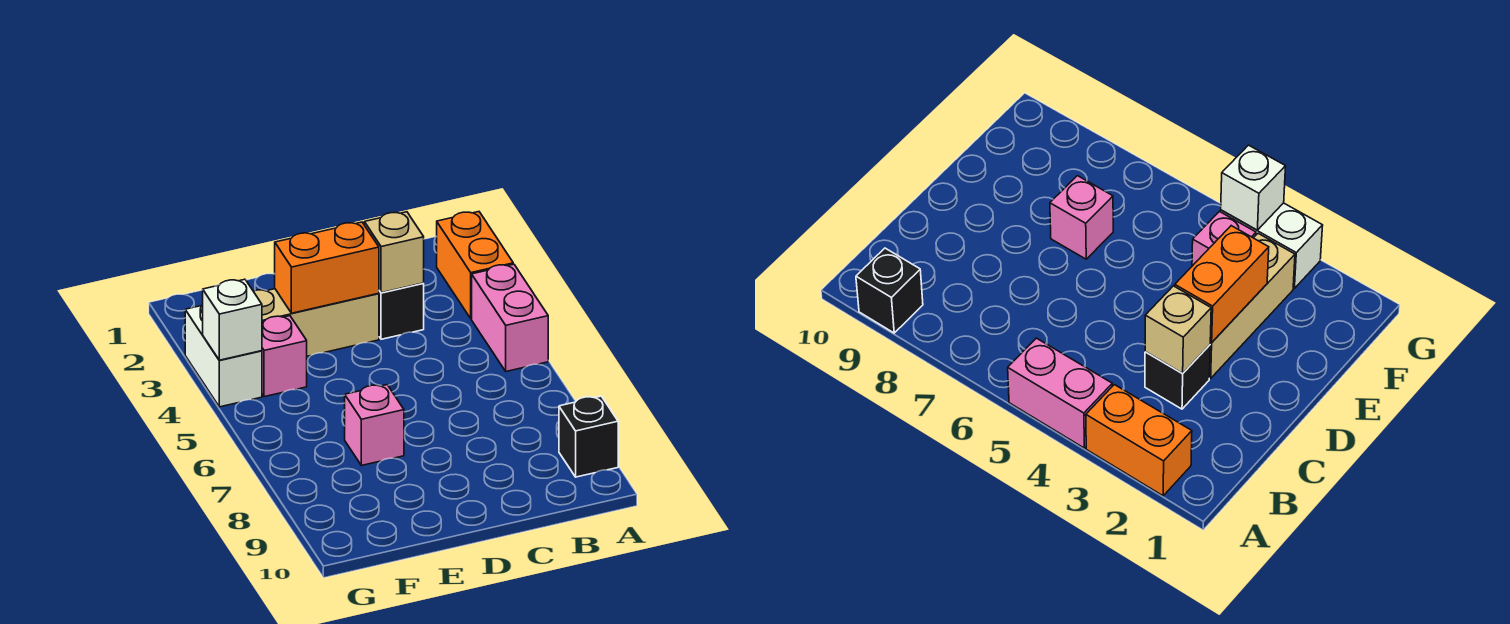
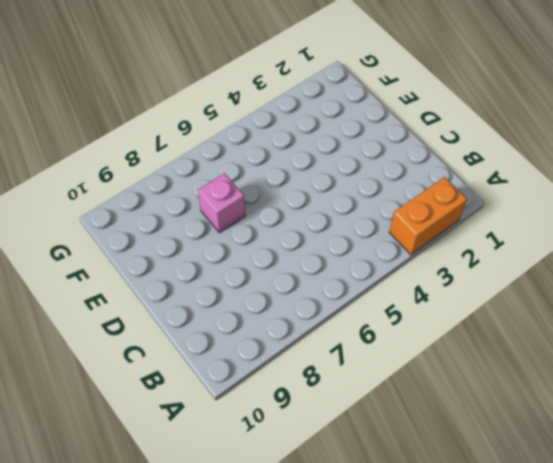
none -> pink 1x2 brick [472,264,548,371]
none -> black 1x1 brick [559,396,618,477]

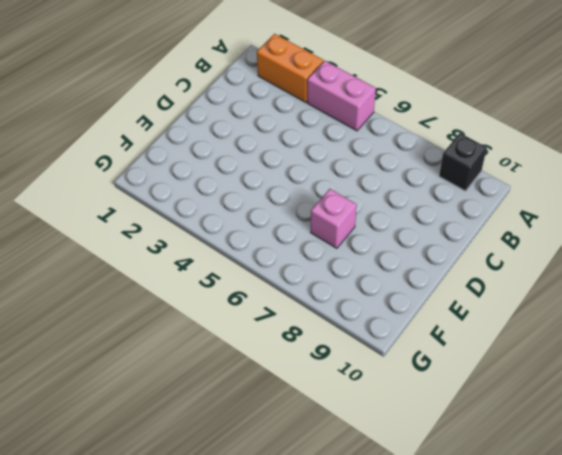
none -> black 1x1 brick [379,283,424,339]
none -> tan 1x3 brick [253,289,379,356]

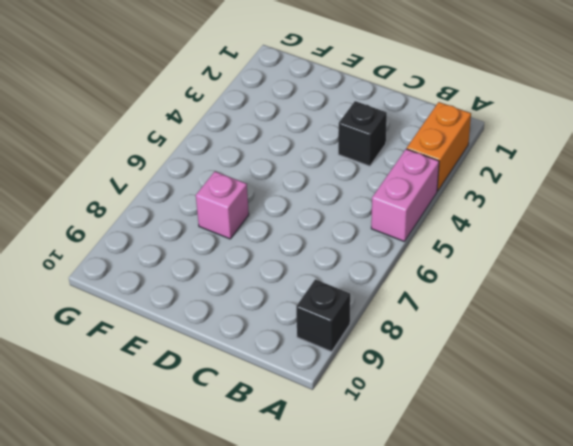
none -> tan 1x3 brick [253,289,379,356]
none -> pink 1x1 brick [262,316,307,397]

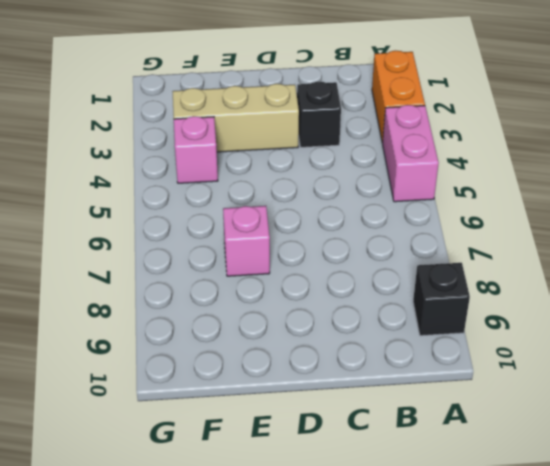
none -> white 1x2 brick [185,305,262,407]
none -> tan 1x1 brick [364,212,424,293]

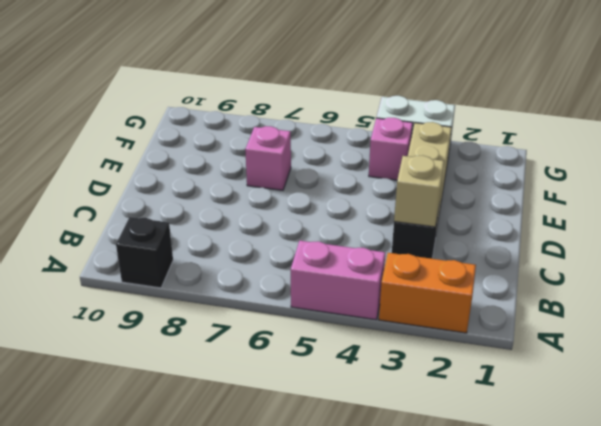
none -> orange 1x2 brick [275,222,379,313]
none -> white 1x1 brick [203,279,262,360]

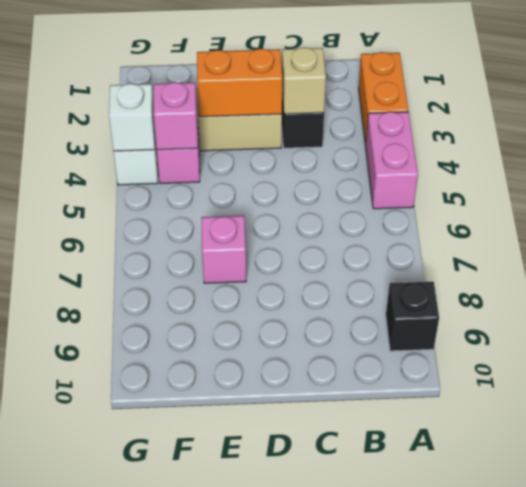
pink 1x1 brick [154,82,198,150] -> none

